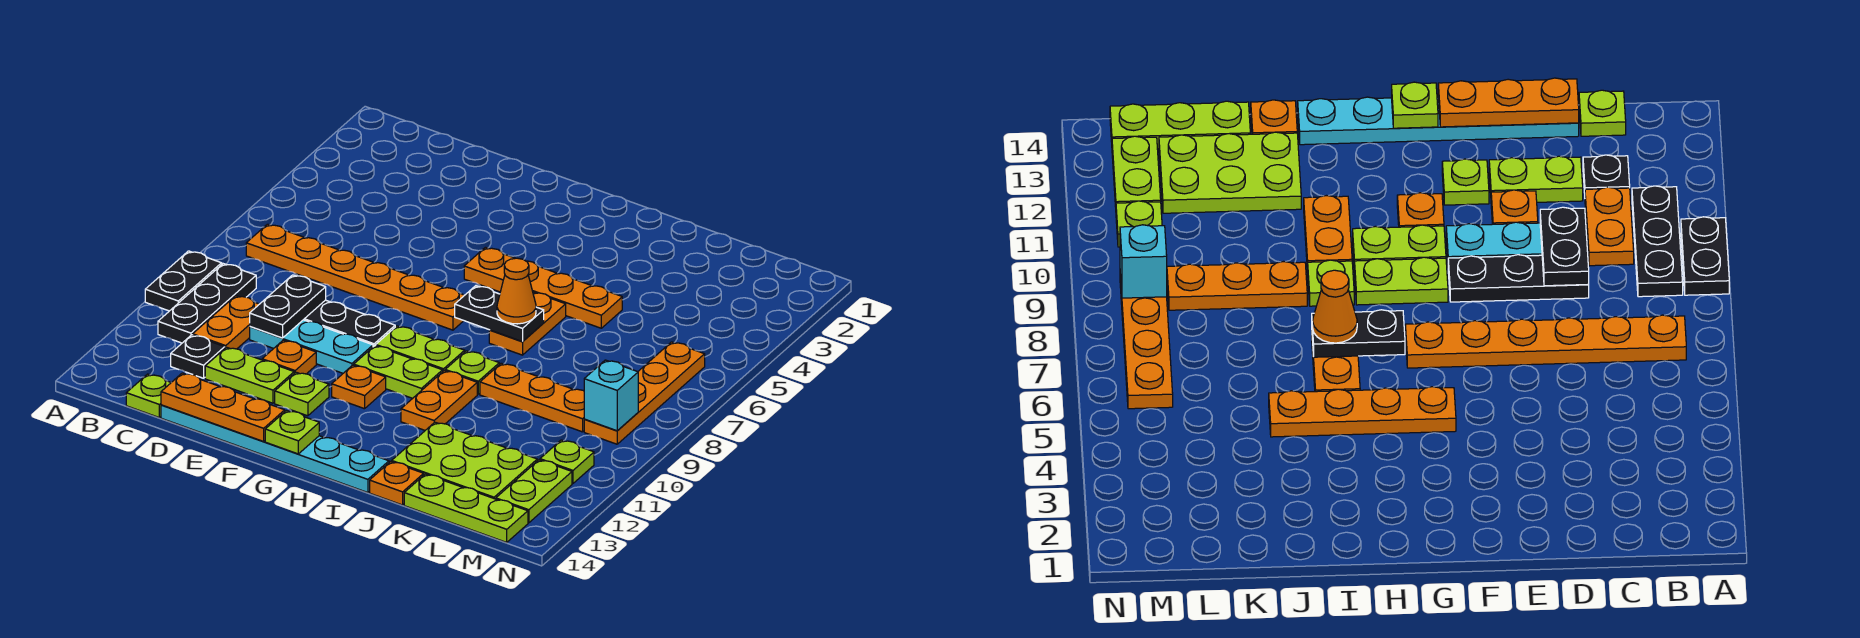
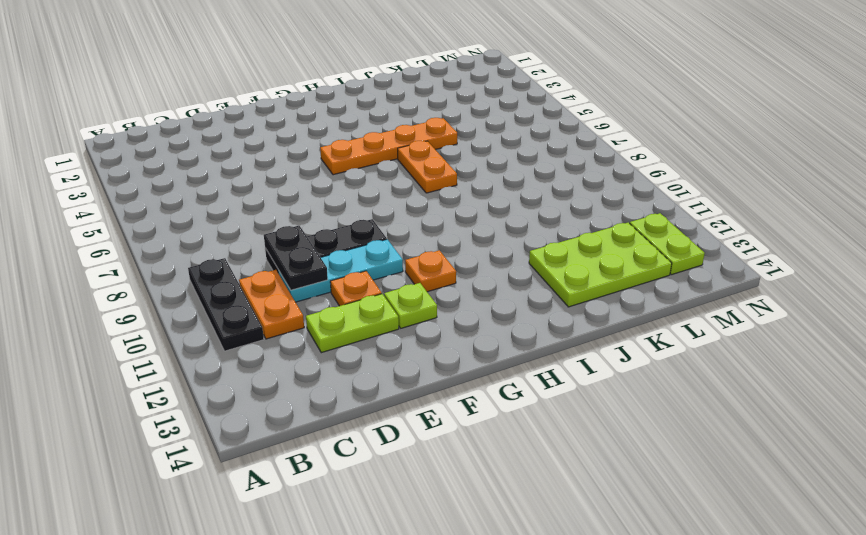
none -> black 1x2 plate [145,251,222,311]
none -> orange 1x6 plate [246,224,464,330]
none -> black 1x1 plate [171,335,225,378]
none -> lime 1x1 plate [126,374,171,417]

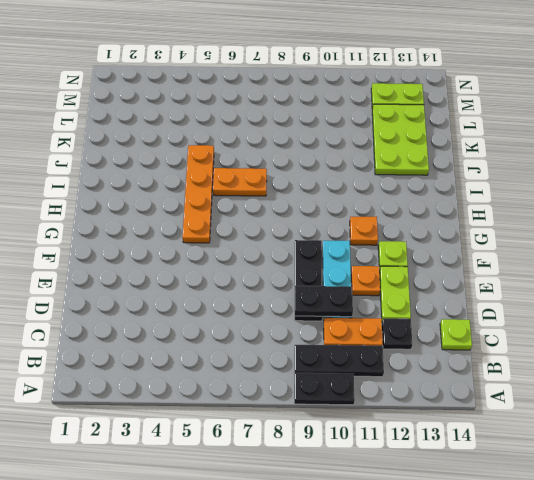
none -> orange 1x6 plate [246,224,464,330]
none -> cyan 1x6 plate [161,405,389,493]
none -> lime 1x2 plate [376,326,465,371]
none -> lime 1x2 plate [354,346,443,398]

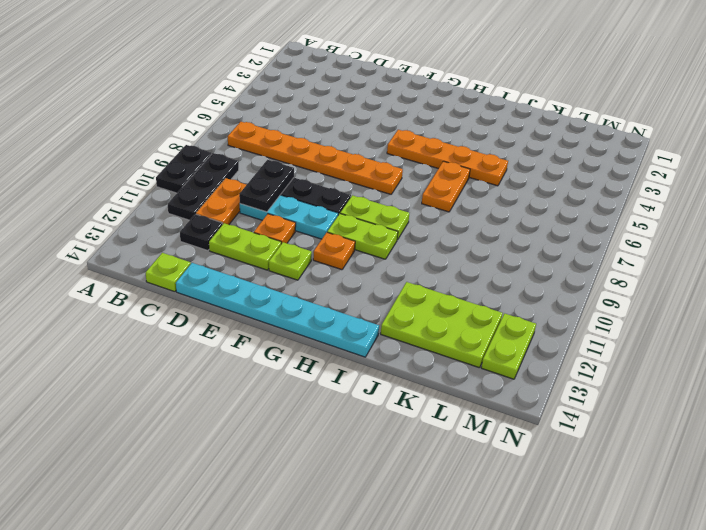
none -> lime 1x1 plate [445,351,499,394]
none -> orange 1x2 plate [401,371,477,430]
none -> orange 1x3 plate [480,363,584,432]
none -> orange 1x1 plate [370,462,424,505]

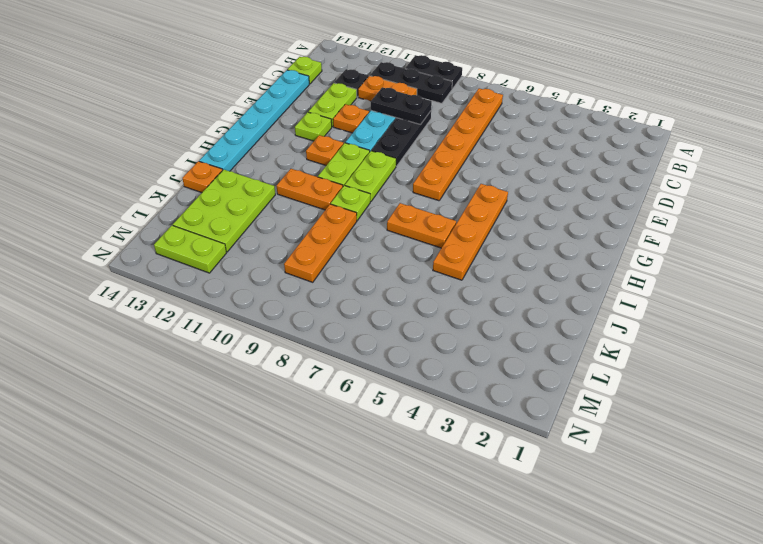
none -> lime 1x3 plate [404,474,528,542]
none -> orange 1x4 plate [584,342,705,444]
none -> lime 1x1 plate [540,440,594,484]
none -> orange 1x3 plate [161,373,285,441]

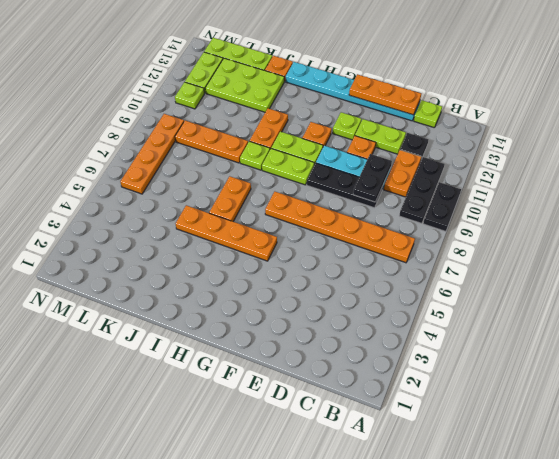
none -> lime 1x1 plate [265,411,319,454]
none -> black 1x2 plate [455,286,544,342]
none -> cyan 1x1 brick [584,360,638,431]
none -> orange 1x1 cone [497,258,536,324]

